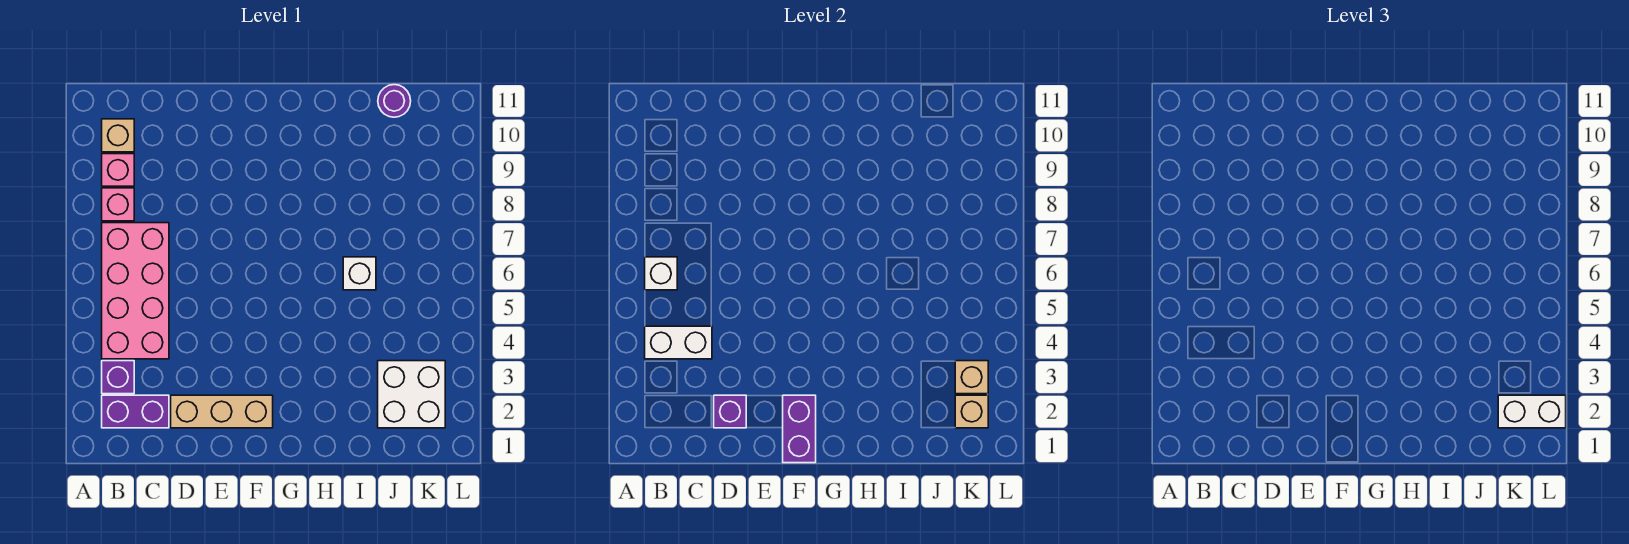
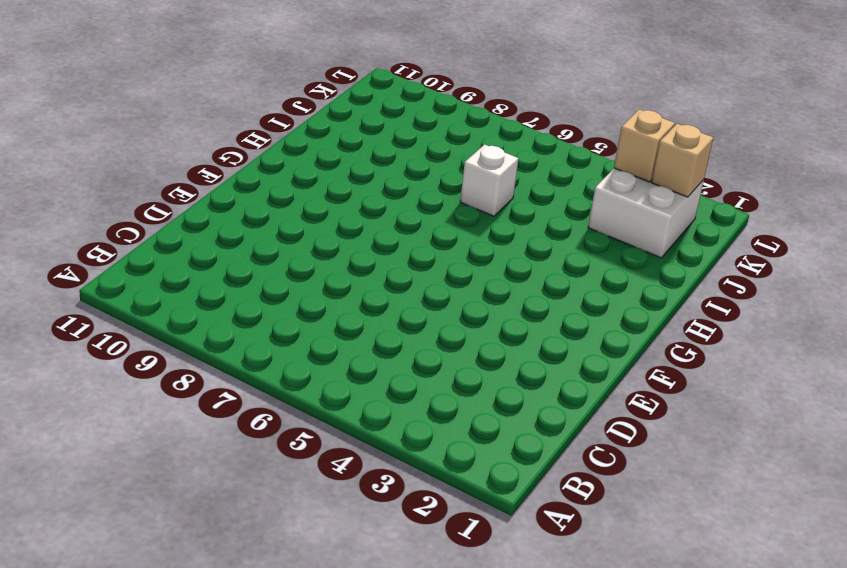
none -> purple 1x2 brick [102,395,169,428]
none -> purple 1x1 brick [102,361,134,394]
none -> pink 2x4 brick [102,223,169,359]

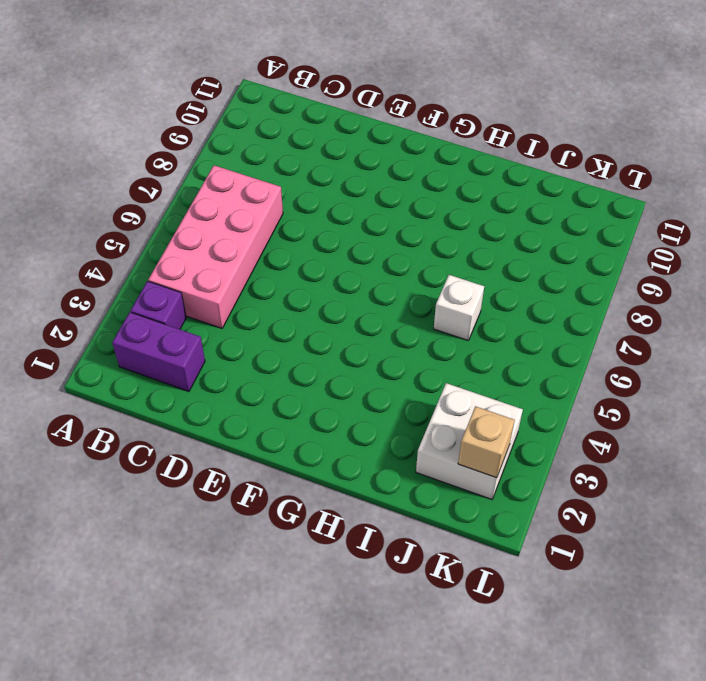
none -> pink 1x1 brick [102,188,134,221]
none -> pink 1x1 brick [102,154,134,186]
none -> tan 1x1 brick [102,119,134,152]

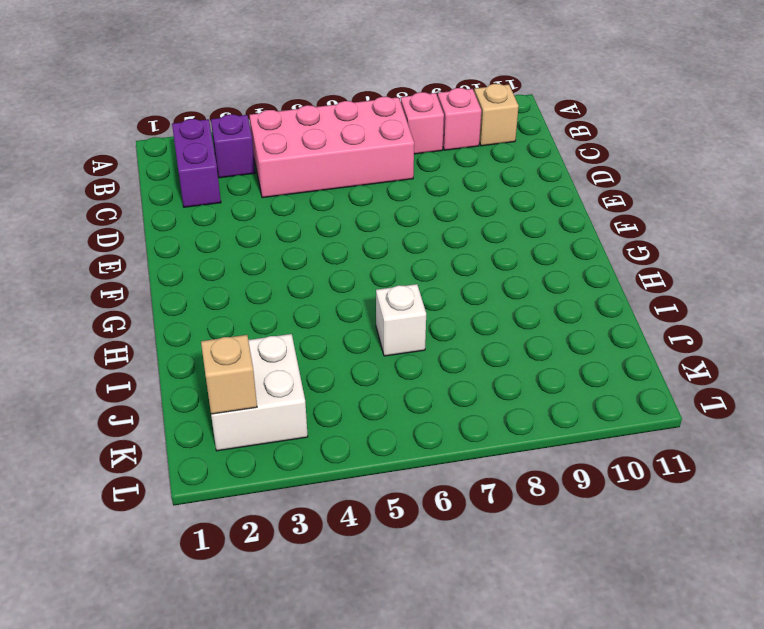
none -> tan 1x3 brick [171,395,273,428]
none -> purple 1x1 round brick [378,85,411,117]
none -> white 1x2 brick [645,326,712,359]

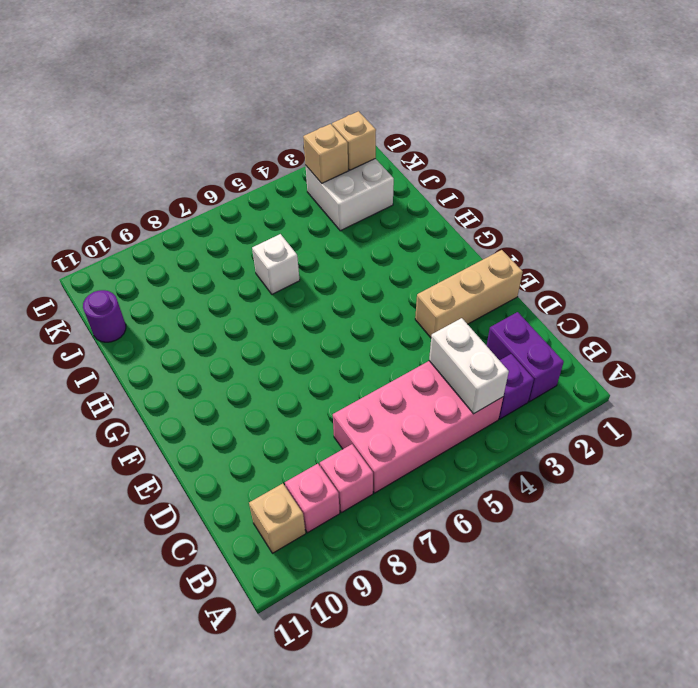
tan 1x3 brick [415,250,523,338] -> tan 1x3 brick turned to [171,395,273,428]
none -> white 1x1 brick [645,257,677,290]
none -> purple 1x1 brick [714,395,746,428]
none -> purple 1x2 brick [783,395,816,463]

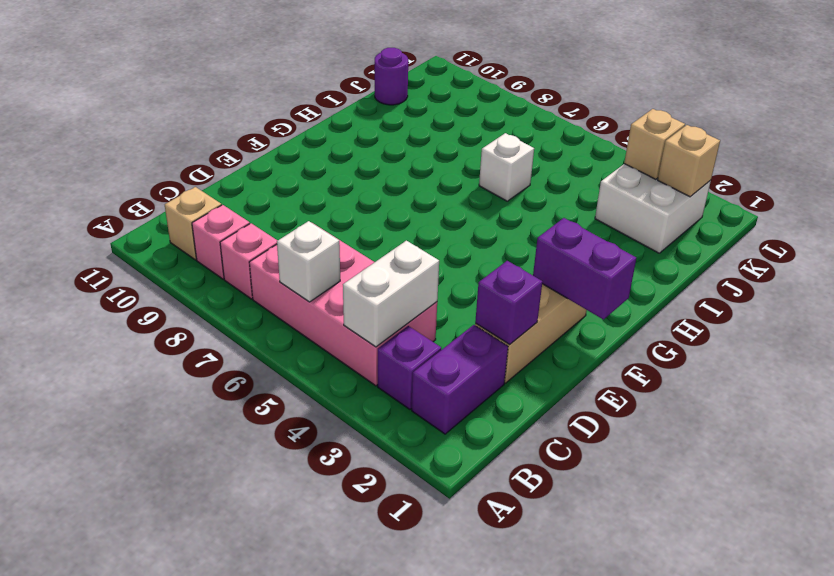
none -> white 1x2 brick [1498,395,1566,428]

